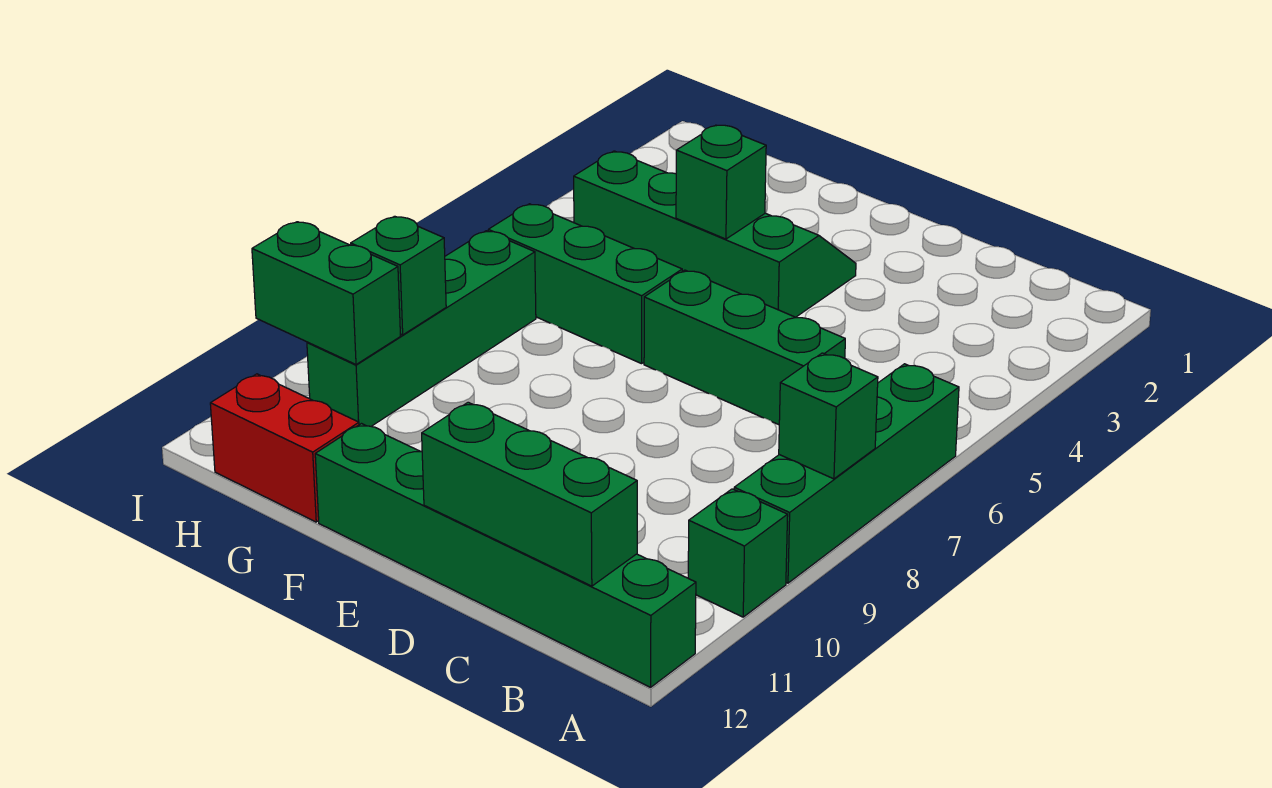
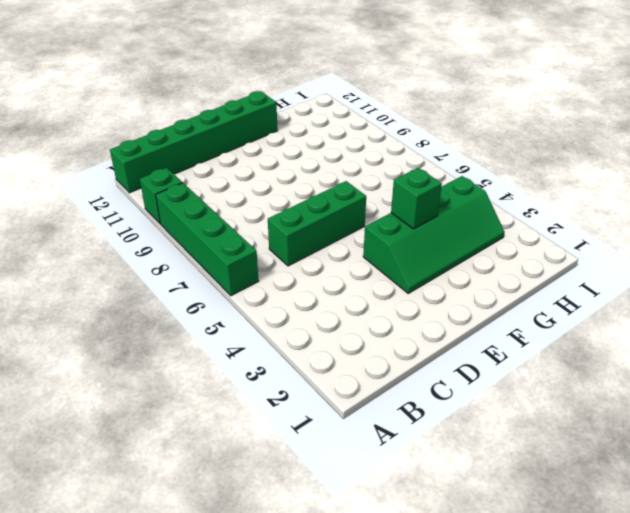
none -> green 1x3 brick [488,204,682,364]
none -> red 1x2 brick [210,374,359,522]
none -> green 1x4 brick [307,231,536,426]

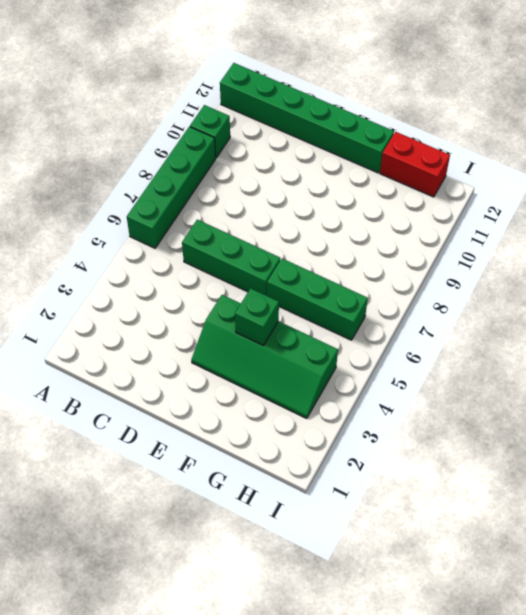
none -> green 1x4 brick [307,231,536,426]
none -> green 1x1 brick [779,353,878,479]
none -> green 1x3 brick [422,402,637,586]

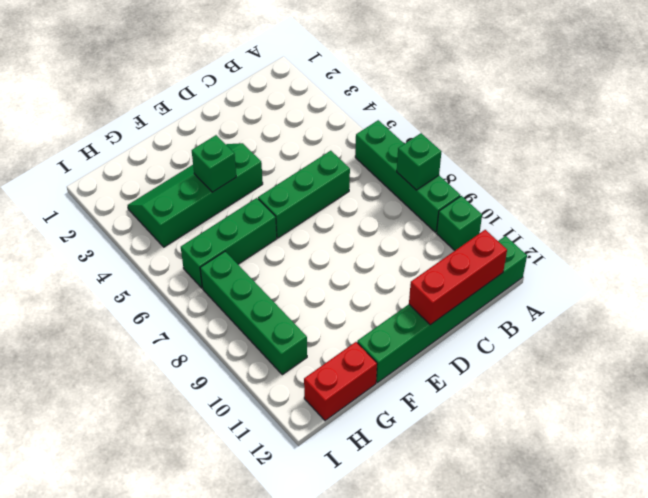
red 1x3 brick [409,230,507,325] -> green 1x3 brick [422,402,637,586]
none -> green 1x1 brick [351,216,446,335]
none -> green 1x2 brick [252,222,400,364]

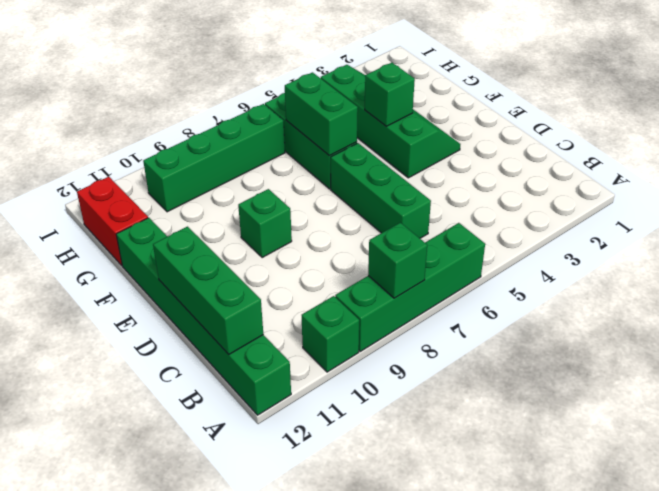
green 1x1 brick [238,189,292,258] -> green 1x1 brick moved to [351,216,446,335]
green 1x2 brick [285,72,358,156] -> green 1x2 brick moved to [252,222,400,364]

